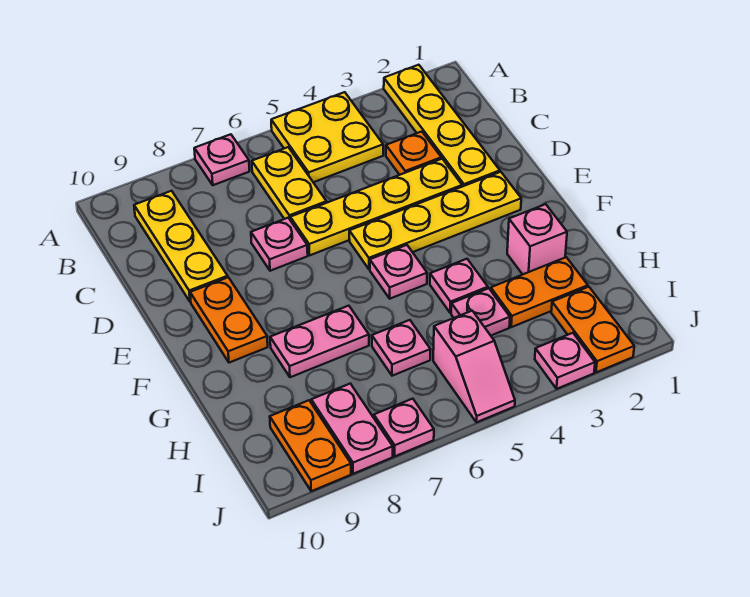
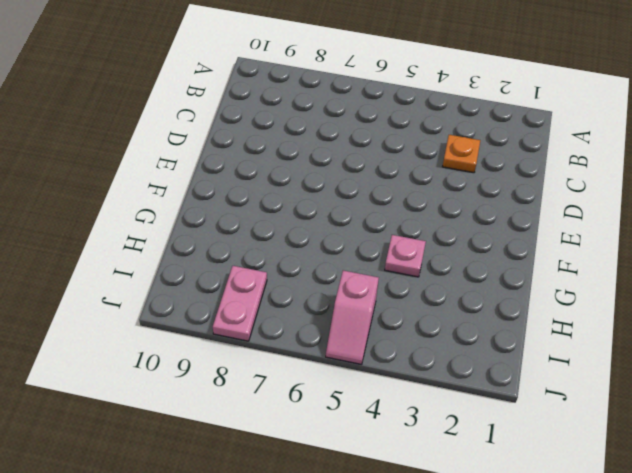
none -> yellow 1x4 plate [384,65,500,187]
none -> yellow 2x2 plate [271,92,383,182]
none -> pink 1x1 plate [194,134,249,185]

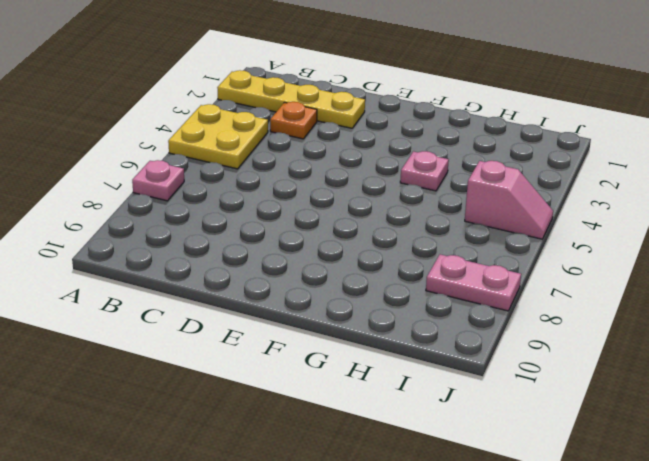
none -> yellow 1x2 plate [252,147,327,219]
none -> yellow 1x3 plate [134,191,228,302]
none -> yellow 1x4 plate [290,159,462,256]

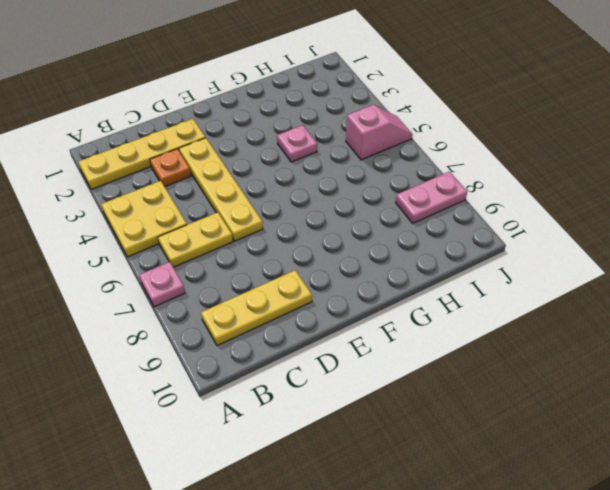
none -> pink 1x1 plate [251,218,308,271]
none -> yellow 1x4 plate [349,172,521,269]
none -> orange 1x2 plate [190,277,268,363]

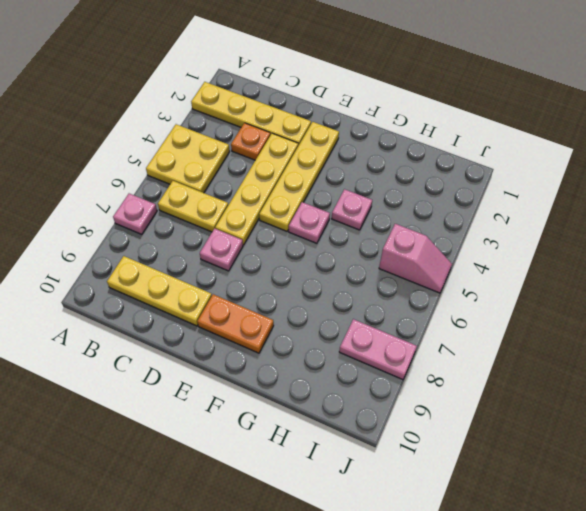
none -> pink 1x1 brick [507,204,567,274]
none -> pink 1x2 plate [270,306,369,377]
none -> orange 1x2 plate [491,257,588,327]

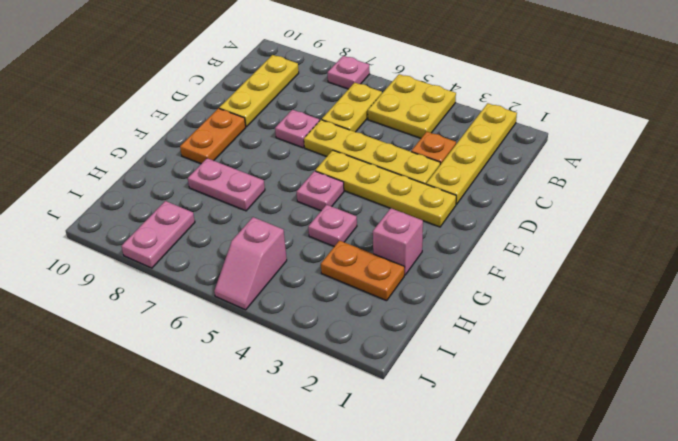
none -> pink 1x1 plate [451,288,510,335]
none -> pink 1x1 plate [372,320,431,376]
none -> orange 1x2 plate [551,287,634,372]

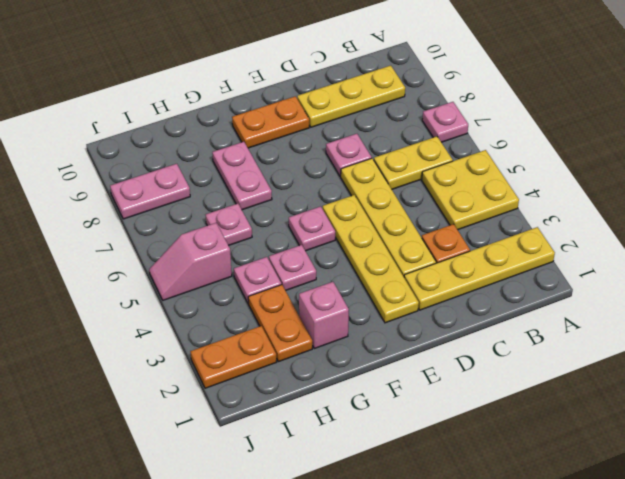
none -> orange 1x2 plate [270,400,351,491]
none -> pink 1x1 plate [535,333,595,389]
none -> pink 1x1 plate [374,399,434,456]

